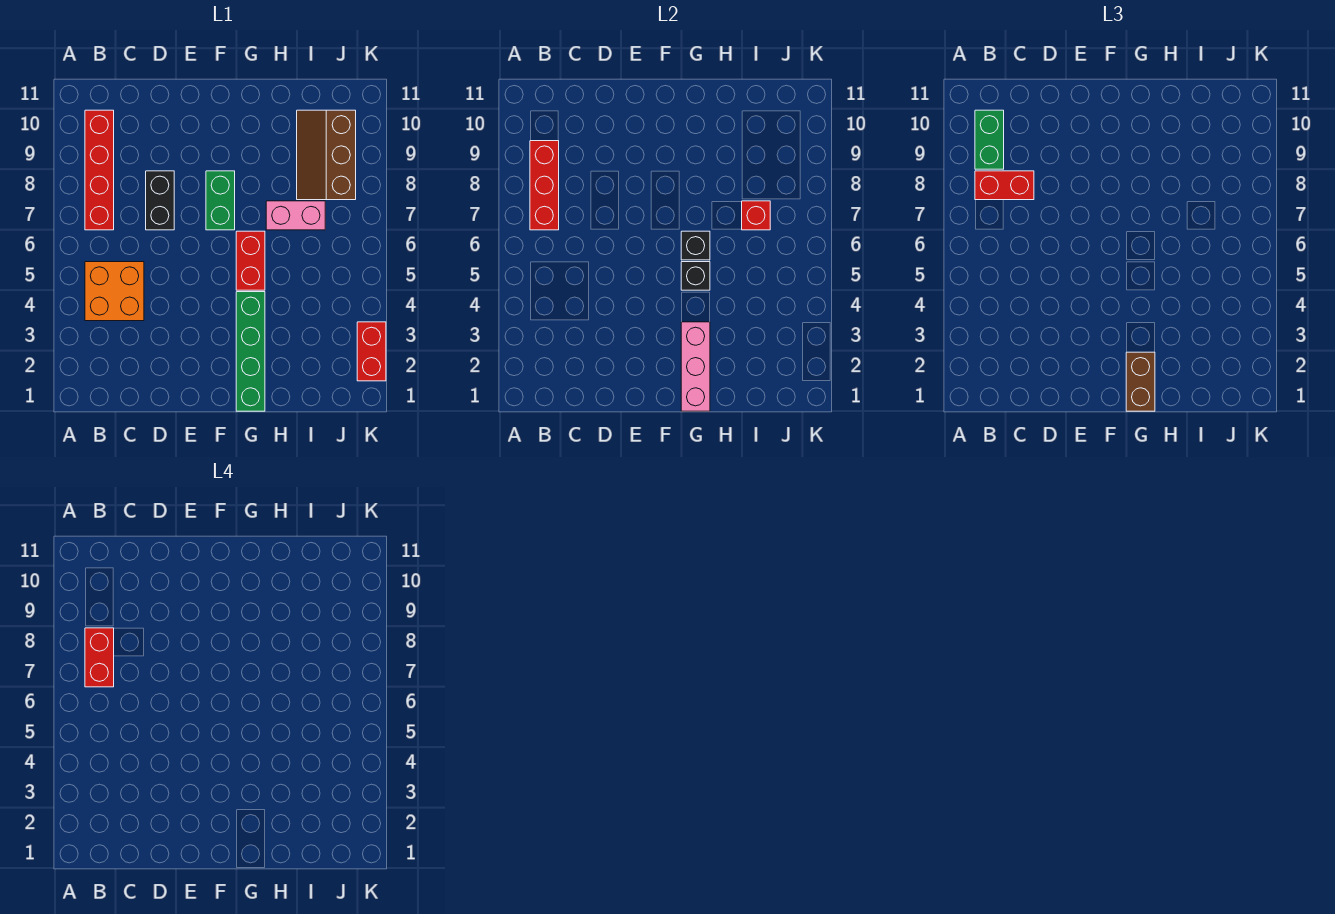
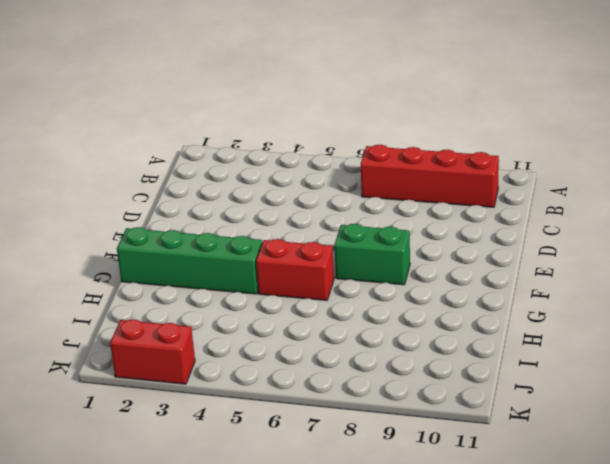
none -> orange 2x2 brick [85,262,144,321]
none -> black 1x2 brick [146,171,174,230]
none -> pink 1x2 brick [266,201,325,230]

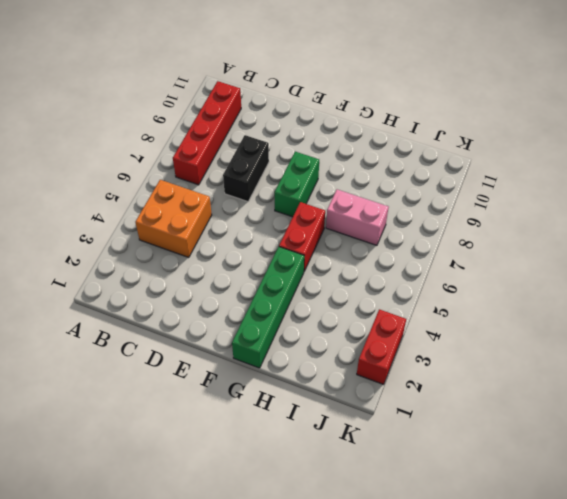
none -> brown 2x3 slope [297,110,356,200]
none -> red 1x3 brick [530,141,559,230]
none -> pink 1x3 brick [681,322,710,411]

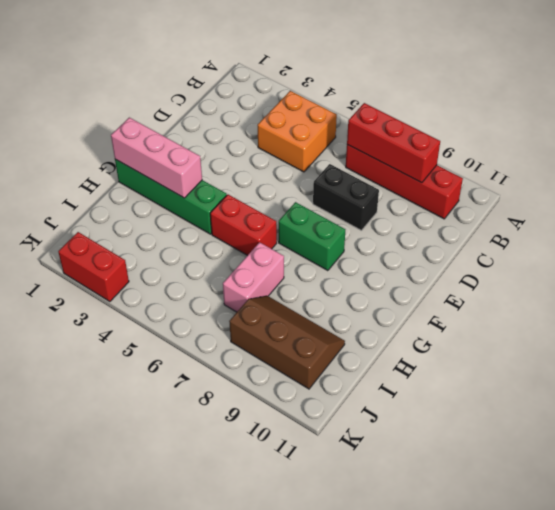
none -> black 1x1 brick [681,262,710,290]
none -> black 1x1 brick [681,231,710,260]
none -> red 1x1 brick [742,201,770,230]

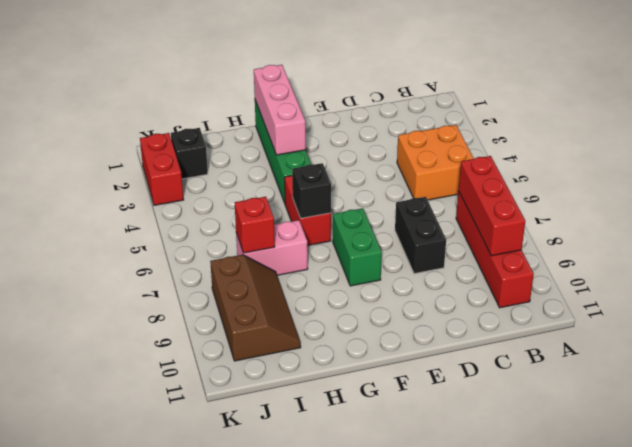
black 1x1 brick [171,128,208,179] -> black 1x1 brick moved to [681,262,710,290]
none -> red 1x2 brick [975,171,1034,200]
none -> green 1x2 brick [975,110,1004,169]
none -> brown 1x2 brick [1126,352,1155,411]

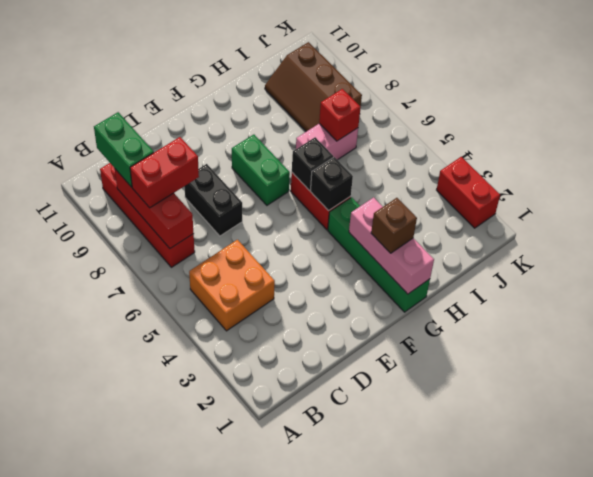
brown 1x1 brick [371,198,417,253] -> brown 1x2 brick [1126,352,1155,411]
none -> red 1x2 brick [85,628,114,687]

